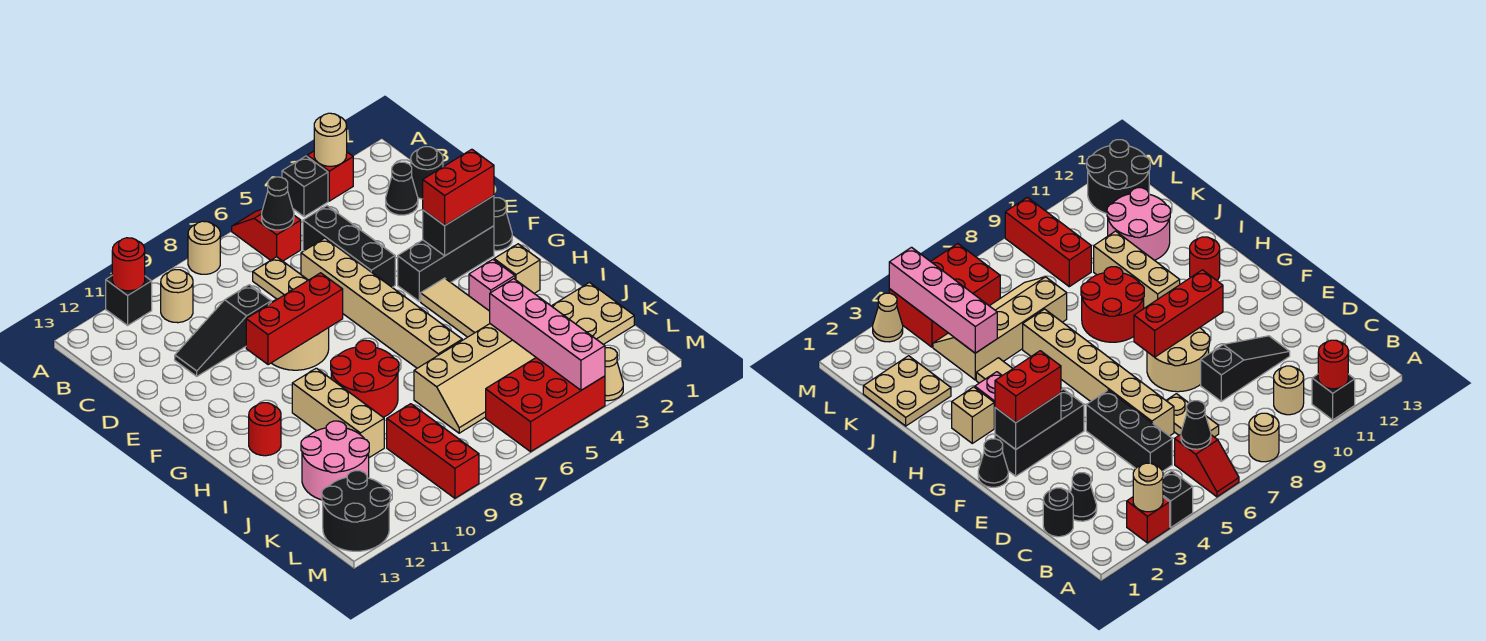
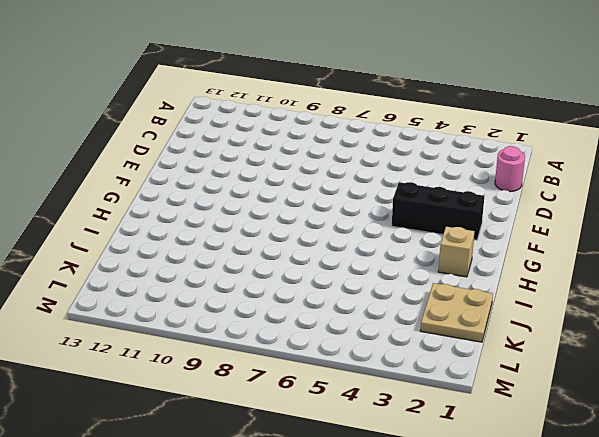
pink 1x1 round brick [495,146,525,192] -> black 1x1 round brick [411,147,443,199]
none -> red 1x1 brick [307,151,353,201]
none -> black 1x1 brick [282,156,328,217]
none -> red 1x2 slope [232,209,301,261]
none -> tan 1x1 round brick [188,221,220,274]

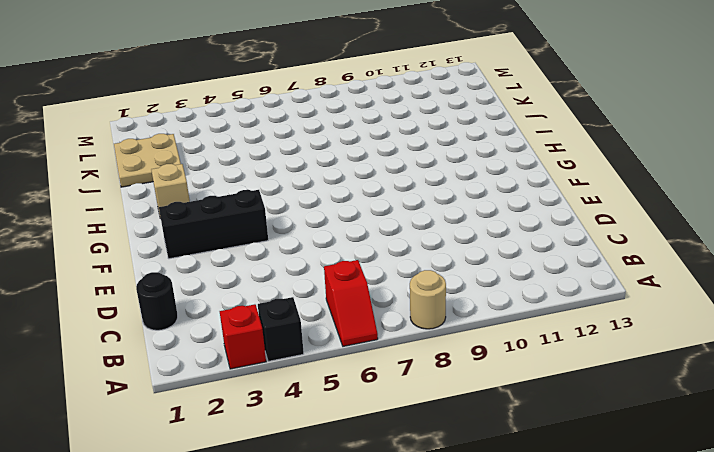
none -> black 1x1 brick [106,276,152,325]
none -> tan 1x1 round brick [161,270,193,323]
none -> black 1x1 cone [386,162,418,215]
none -> black 1x3 brick [303,206,395,287]

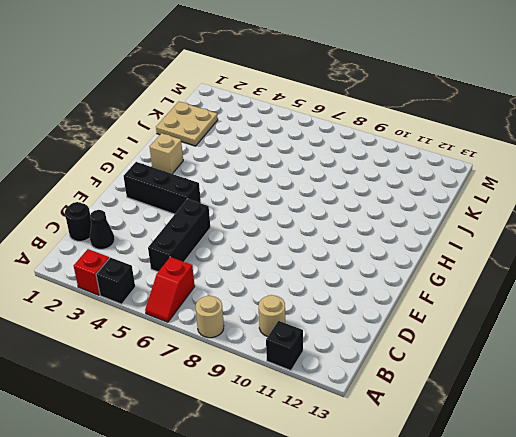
none -> tan 1x2 plate [253,257,308,299]
none -> tan 1x6 brick [301,238,462,368]
none -> black 1x3 slope [175,285,271,376]
none -> tan 2x2 round brick [265,291,329,370]

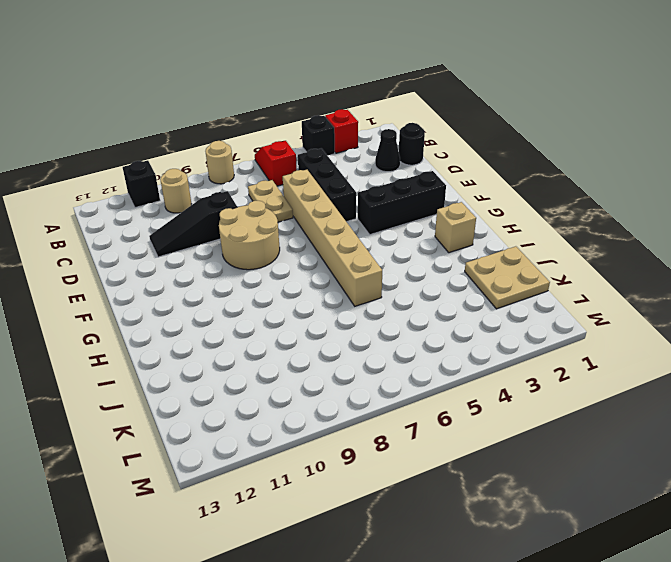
none -> black 1x1 cone [494,198,512,251]
none -> tan 1x3 tile [421,278,490,337]
none -> pink 1x1 brick [469,260,515,311]
none -> red 2x2 round brick [331,340,399,417]

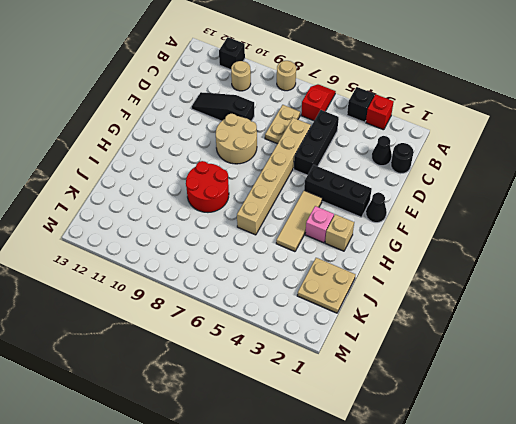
none -> tan 1x3 brick [292,368,384,458]
none -> red 1x1 round brick [249,403,281,456]
none -> tan 2x4 slope [414,324,536,433]
none -> pink 2x2 round brick [301,421,369,500]

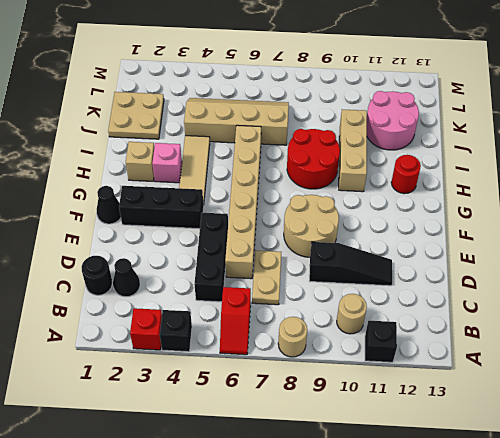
none -> red 1x3 brick [387,404,479,498]
none -> red 2x3 brick [486,358,605,452]
none -> black 2x2 round brick [322,471,390,551]
none -> tan 1x1 cone [605,348,623,401]

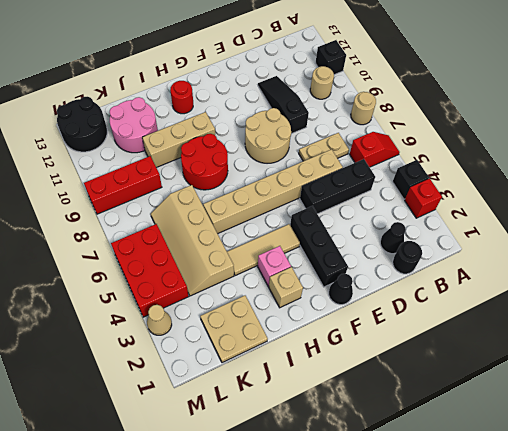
none -> tan 1x1 round brick [314,113,347,166]
none -> red 1x1 round brick [112,238,145,291]
none -> black 1x1 cone [262,177,294,230]
none -> black 1x2 brick [423,196,494,256]

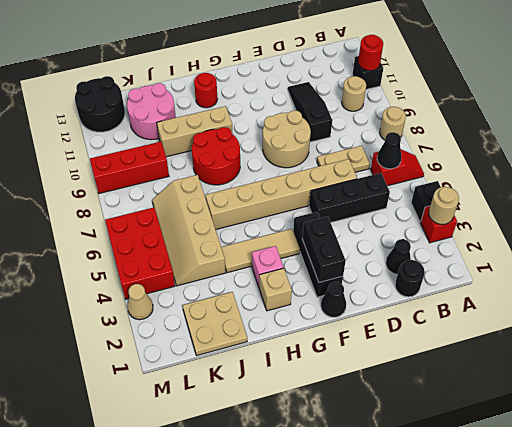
none -> red 1x3 brick [246,273,343,365]
none -> pink 1x4 brick [490,279,605,390]
none -> red 1x2 brick [423,149,494,226]

